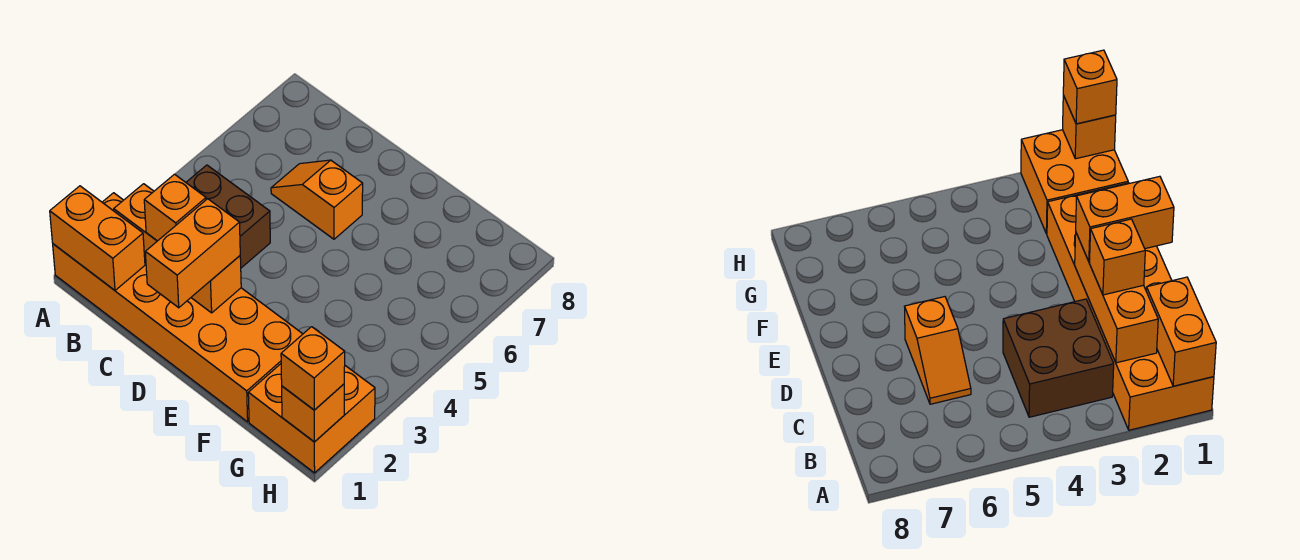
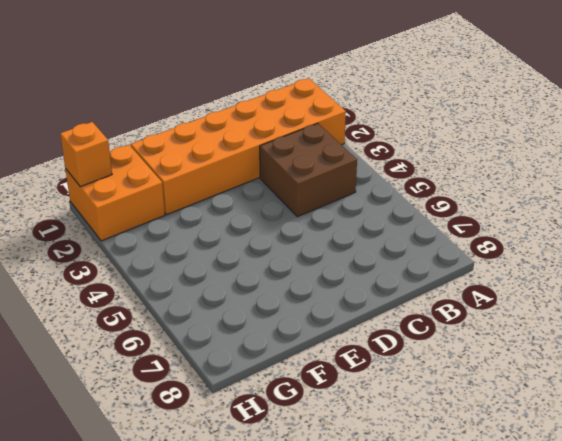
none -> orange 1x2 slope [271,160,363,239]
none -> orange 1x2 brick [50,186,145,290]

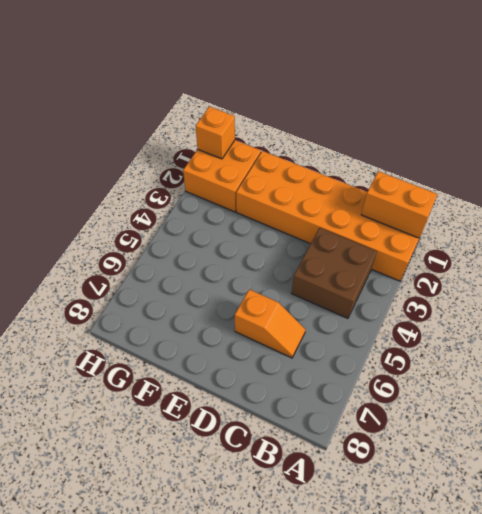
none -> orange 1x3 brick [114,184,241,313]
none -> orange 1x1 brick [144,174,206,241]

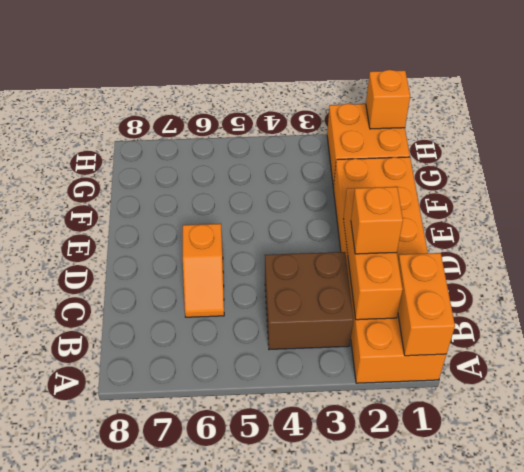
none -> orange 1x2 brick [145,199,240,308]
none -> orange 1x1 brick [281,327,345,410]

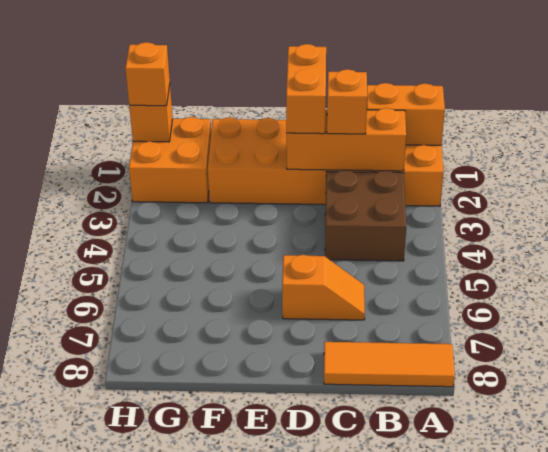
orange 1x3 tile [324,342,455,387] -> none

